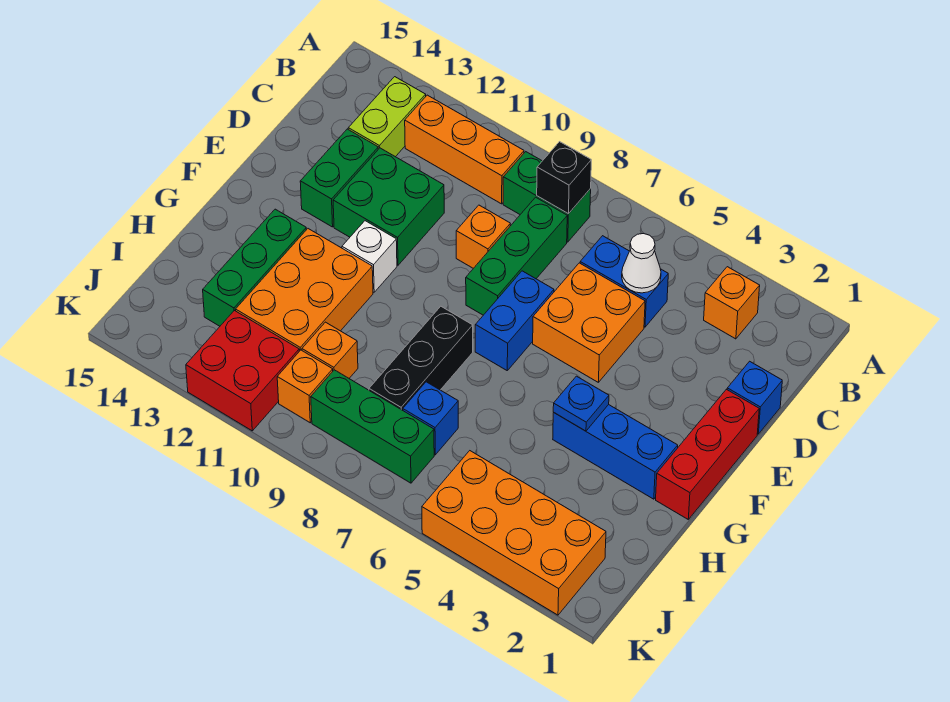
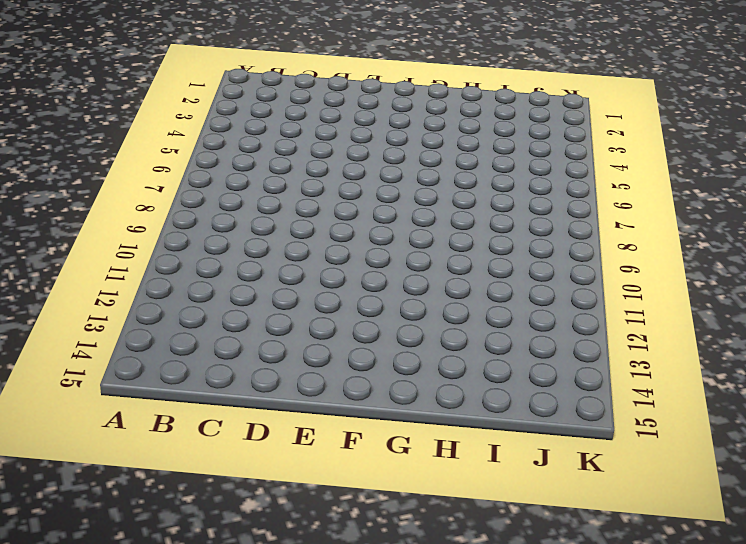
none -> orange 1x1 brick [704,267,760,339]
none -> green 1x2 brick [503,152,591,242]
none -> orange 1x3 brick [405,95,524,204]

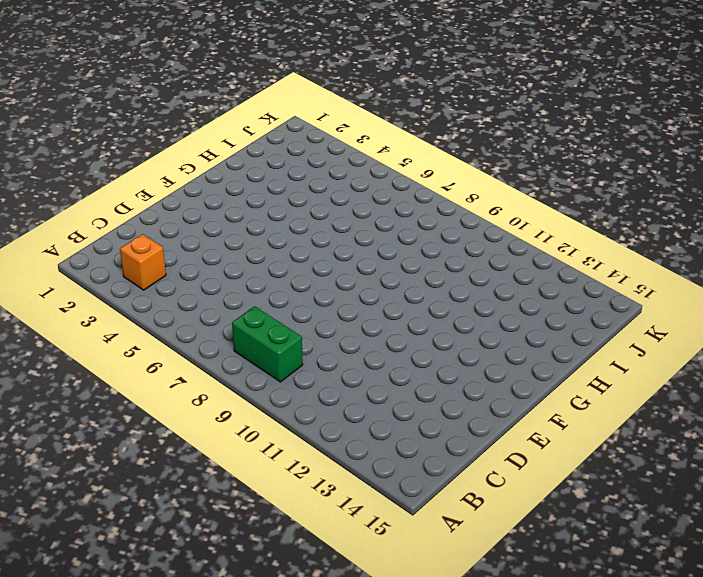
none -> orange 1x3 brick [405,95,524,204]
none -> lime 1x2 brick [348,77,426,157]
none -> blue 1x2 brick [580,236,668,327]

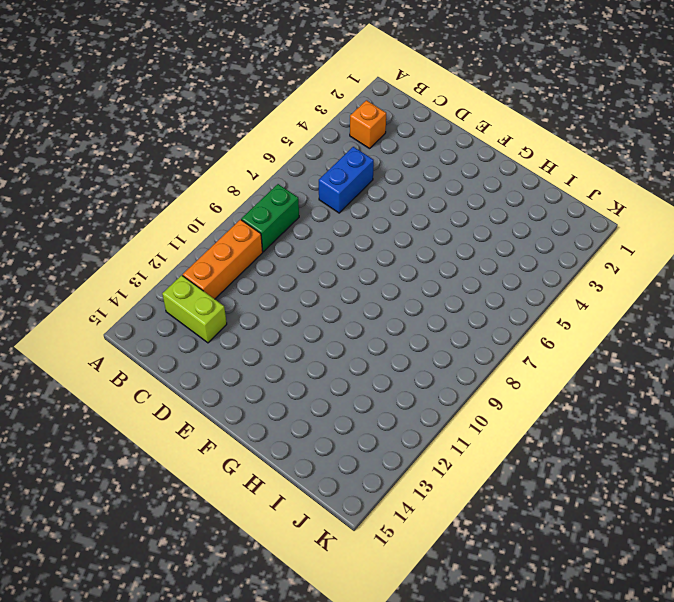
none -> green 1x3 brick [466,197,567,315]
none -> blue 1x1 brick [727,361,782,434]
none -> orange 2x2 brick [533,263,645,382]

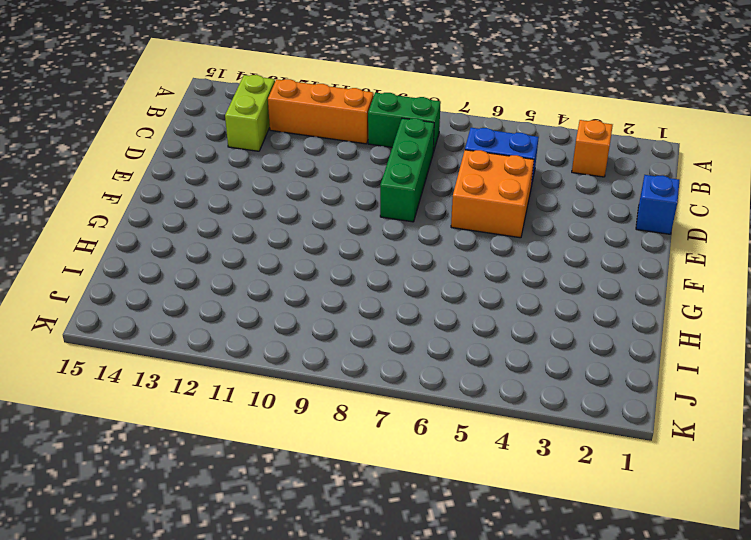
none -> orange 1x1 brick [456,205,510,268]
none -> green 2x2 brick [333,148,444,265]
none -> green 1x2 brick [300,129,378,227]

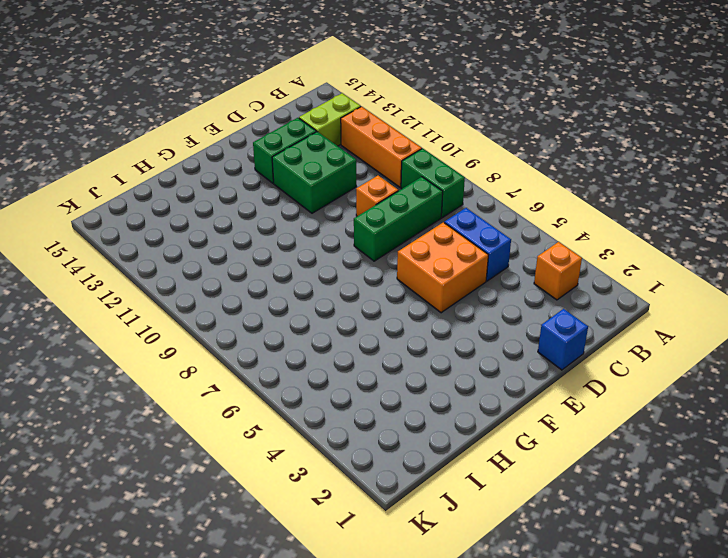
none -> red 1x3 brick [656,389,759,519]
none -> blue 1x2 brick [475,271,554,370]
none -> white 1x1 brick [342,221,397,292]

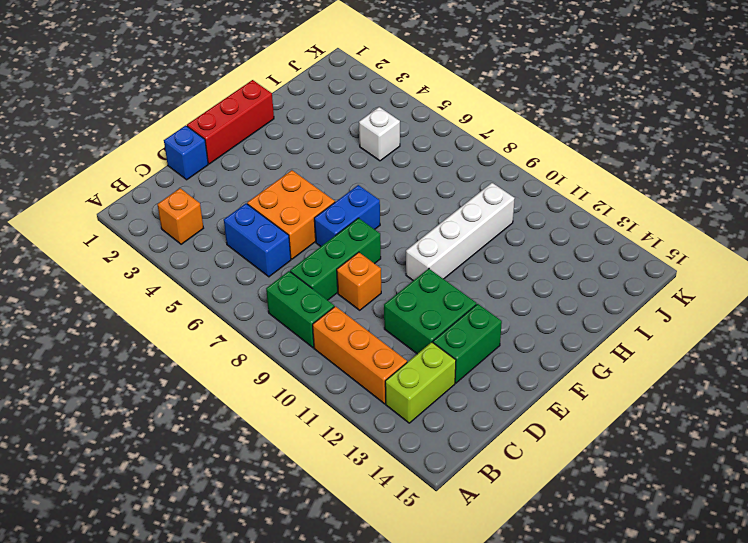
white 1x4 brick [406,183,515,281] -> orange 1x1 brick [302,322,358,378]
white 1x1 brick [359,107,400,161] -> white 1x1 brick moved to [342,221,397,292]
none -> blue 1x3 brick [553,405,678,499]
none -> black 1x3 brick [369,306,473,410]
none -> orange 2x3 brick [236,229,373,351]

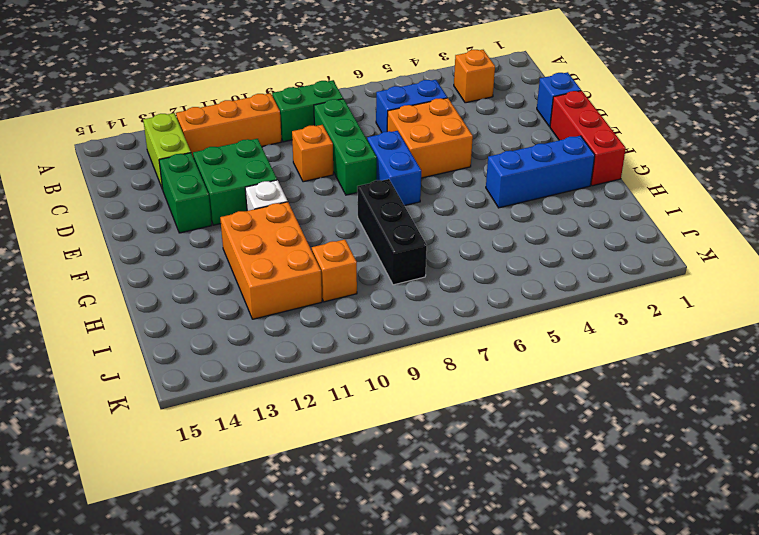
none -> green 1x3 brick [203,209,306,326]
none -> blue 1x1 brick [403,382,458,455]
none -> orange 2x4 brick [422,451,606,615]

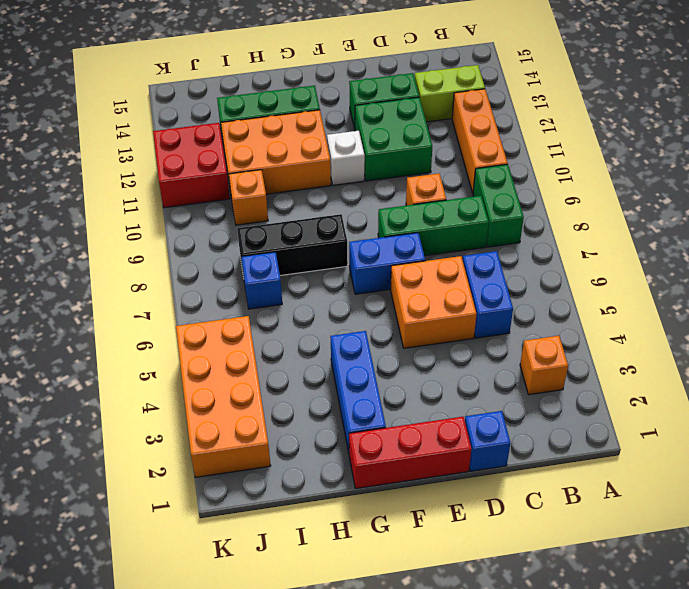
none -> green 1x3 brick [311,370,434,483]
none -> orange 1x1 brick [277,350,333,423]
none -> black 1x1 brick [537,142,591,214]

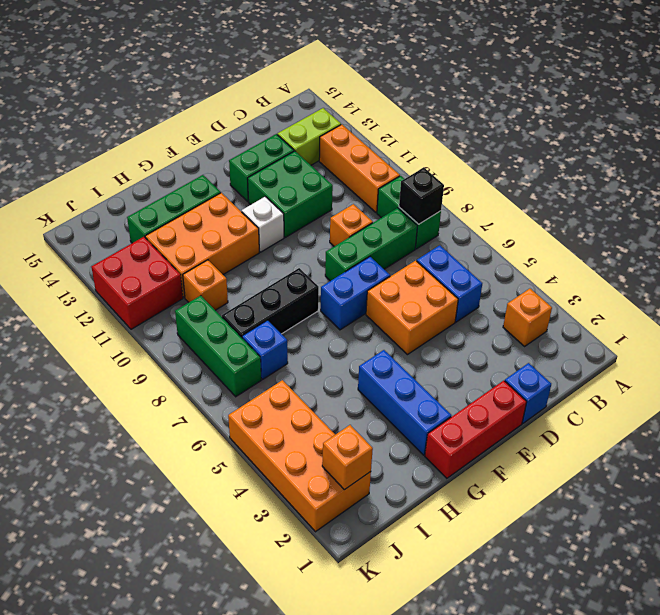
orange 1x1 brick [322,425,373,490] -> orange 1x1 brick moved to [277,350,333,423]
none -> white 1x1 cone [622,234,661,293]
none -> blue 1x1 plate [553,376,609,431]

